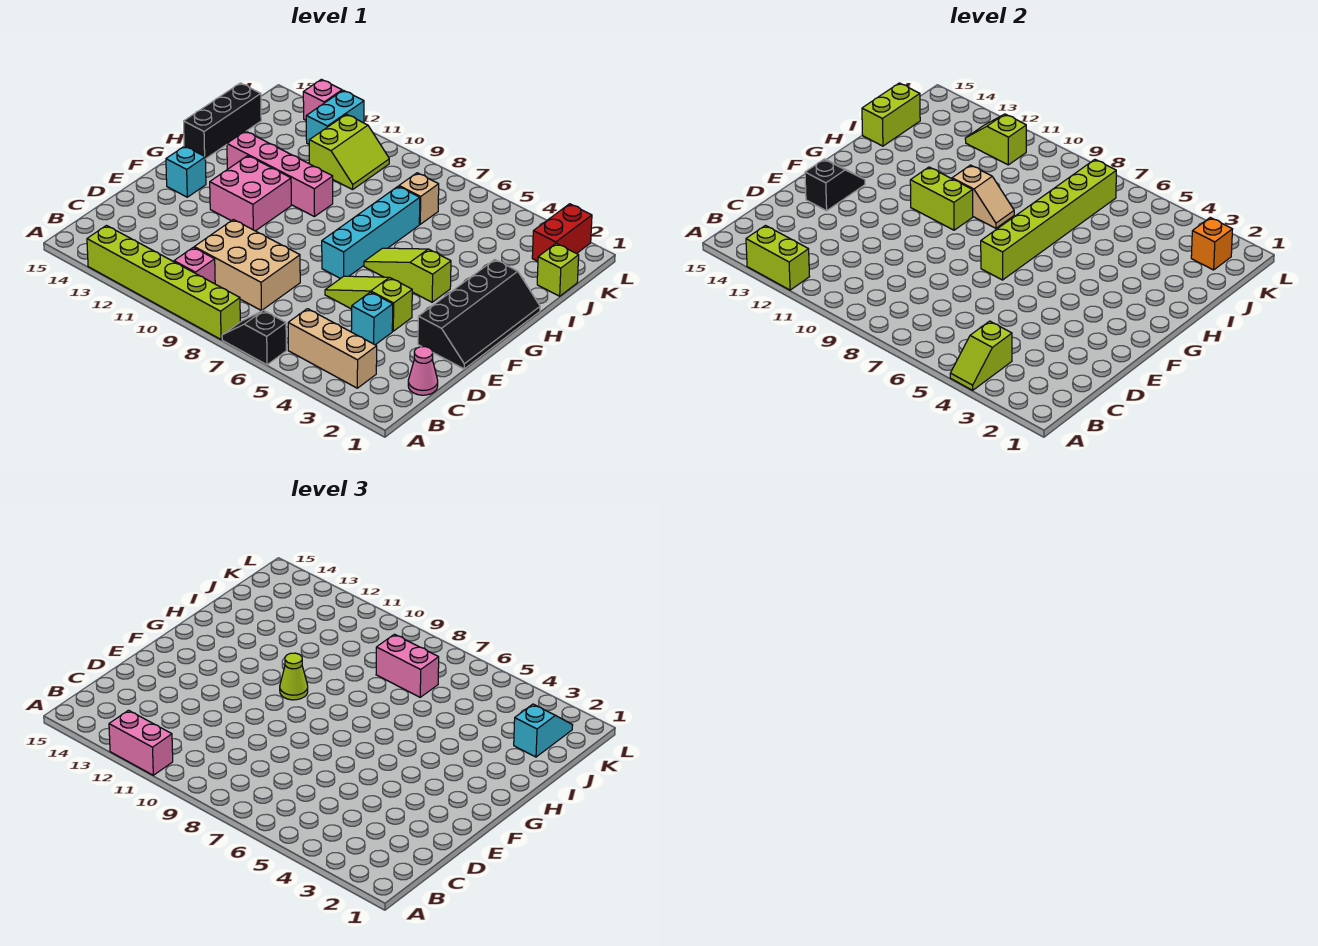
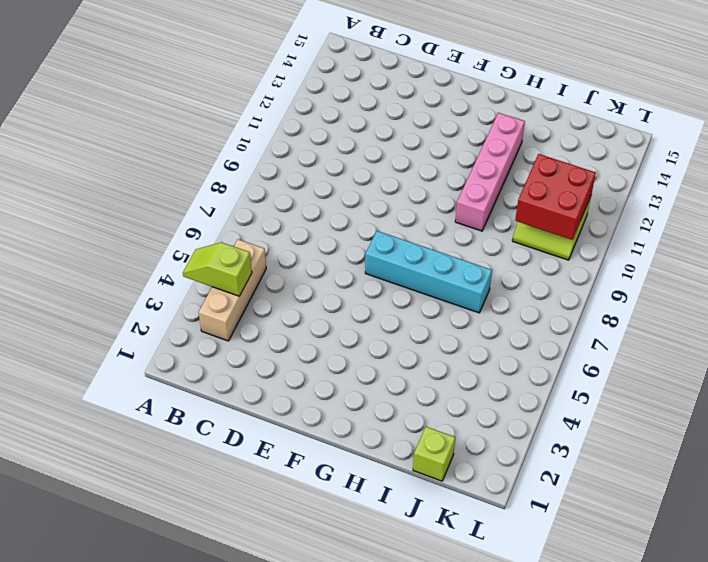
red 2x2 brick [515,154,596,240] -> lime 1x2 slope [965,114,1026,165]
none -> black 1x2 slope [222,310,286,365]
none -> lime 1x6 brick [87,226,240,339]
none -> pink 1x1 brick [174,247,215,284]
none -> pink 1x1 cone [408,347,438,395]

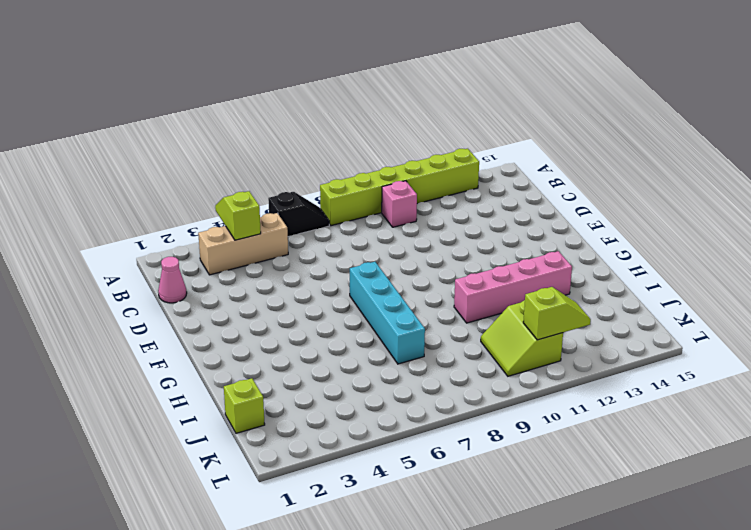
none -> tan 2x3 brick [194,220,300,310]
none -> cyan 1x1 brick [351,292,393,345]
none -> black 2x4 slope [418,260,540,369]
none -> lime 1x3 slope [325,276,412,331]

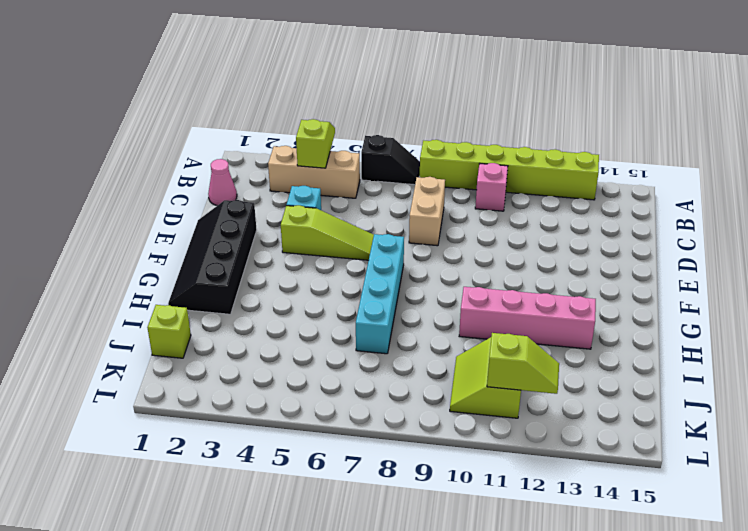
tan 1x2 brick [409,177,445,246] -> tan 2x3 brick [194,220,300,310]
none -> pink 2x2 brick [210,156,291,231]
none -> cyan 1x1 brick [166,146,206,197]
none -> lime 1x3 slope [364,248,451,302]
none -> black 1x3 brick [184,83,261,159]

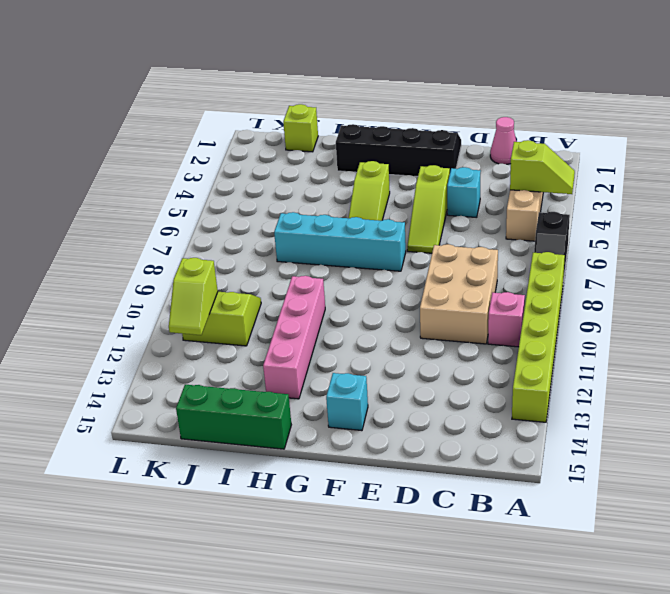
green 1x3 brick [176,385,291,449] -> black 1x3 brick [184,83,261,159]
none -> pink 2x2 brick [210,156,291,231]
none -> tan 1x1 brick [399,173,439,224]
none -> red 1x2 brick [532,204,592,261]
none -> cyan 1x2 brick [306,90,364,144]

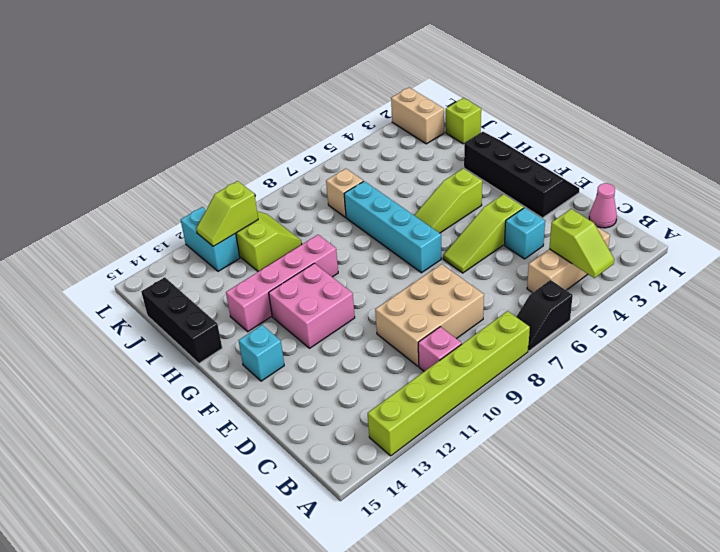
tan 1x2 brick [391,88,444,144] -> red 1x2 brick [532,204,592,261]
none -> pink 1x1 brick [303,79,342,120]
none -> lime 1x2 brick [746,226,810,290]
none -> black 1x2 slope [805,159,865,211]
none -> lime 1x6 brick [981,160,1116,280]

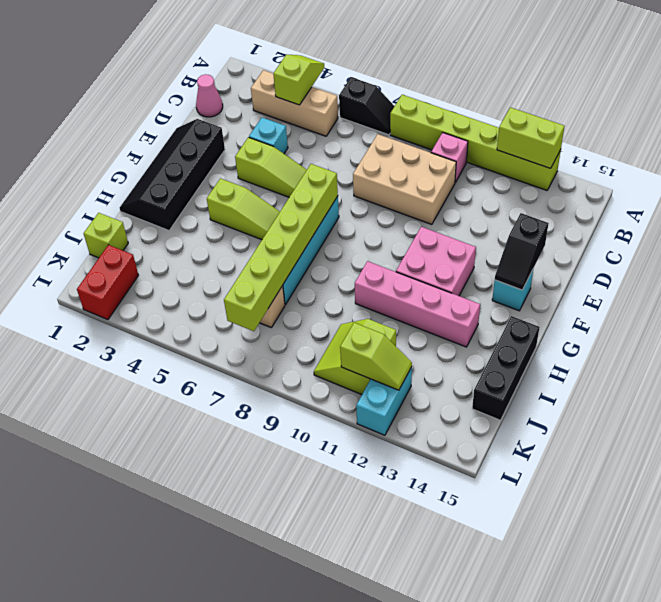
none -> pink 1x1 brick [303,79,342,120]
none -> lime 1x2 brick [910,167,973,230]
none -> tan 1x2 slope [952,165,1014,228]
none -> lime 1x2 brick [862,83,920,146]

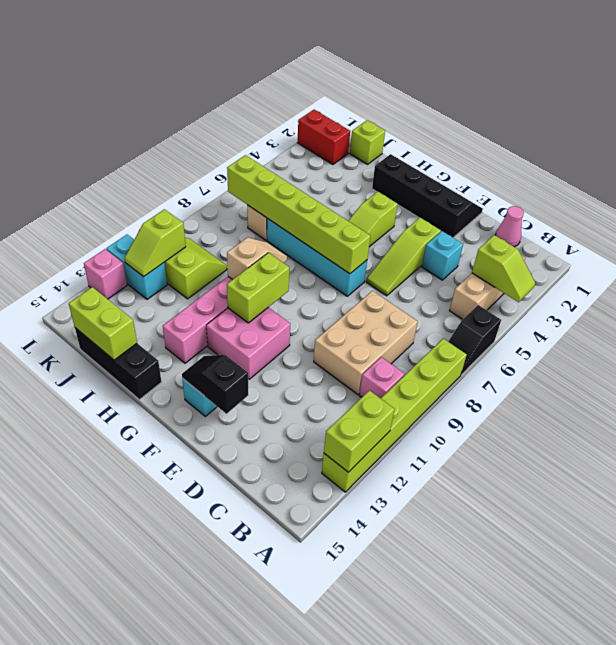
none -> orange 1x1 brick [1191,218,1233,270]
none -> pink 1x2 brick [109,710,173,775]
none -> lime 1x1 cone [280,653,308,700]
none -> cyan 1x2 slope [514,704,573,757]

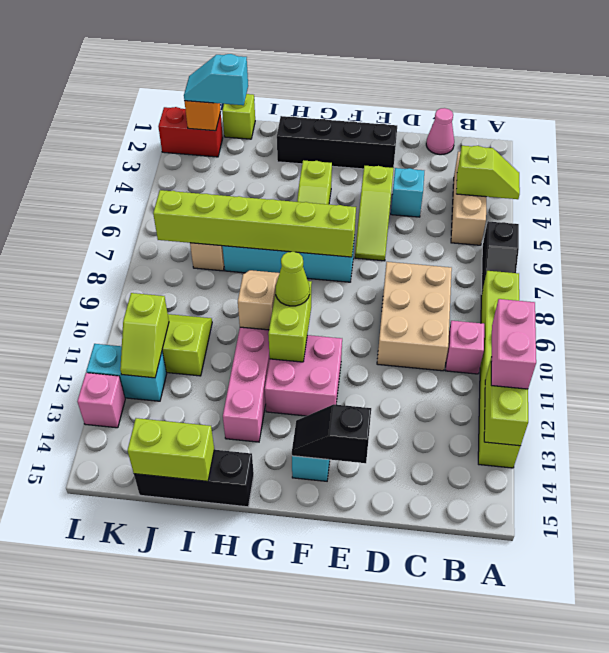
none -> pink 1x2 brick [376,634,439,697]

